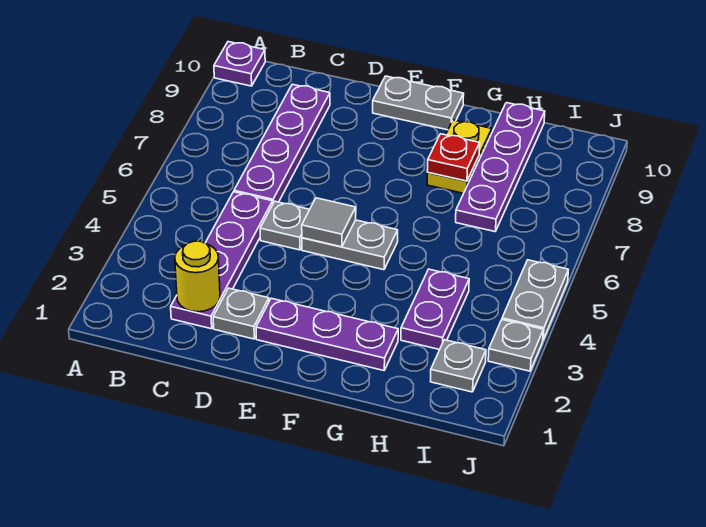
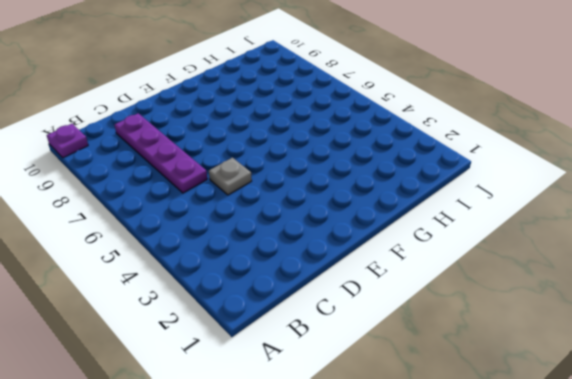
none -> purple 1x4 plate [171,192,273,329]
none -> grey 1x1 plate [213,288,269,339]
none -> purple 1x3 plate [256,298,398,371]

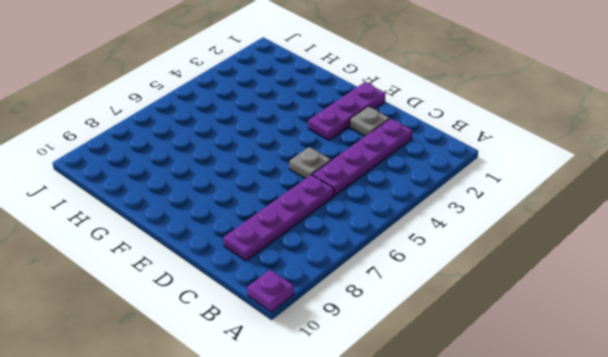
purple 1x3 plate [308,82,386,140] -> purple 1x3 plate turned to [256,298,398,371]
none -> grey 1x2 plate [302,220,398,270]
none -> grey 1x2 plate [373,76,464,130]
none -> yellow 1x2 plate [427,120,492,193]

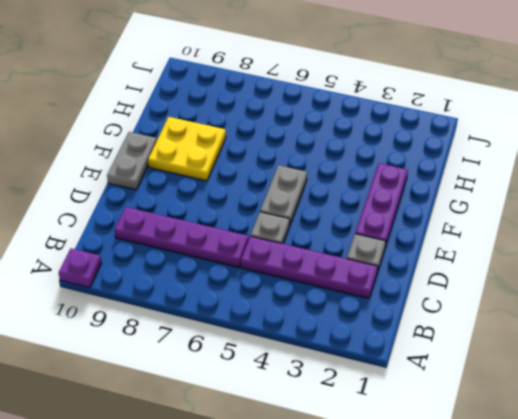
yellow 2x2 plate [148,117,226,181] -> yellow 1x2 plate [427,120,492,193]
none -> purple 1x2 plate [401,269,469,350]
none -> purple 1x4 plate [456,103,545,232]
none -> grey 1x1 plate [431,340,486,392]

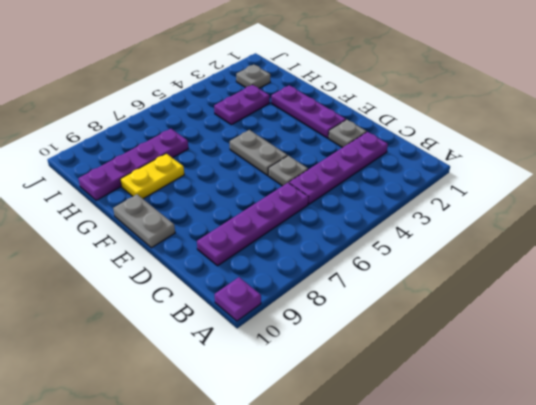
none -> grey 1x1 plate [488,320,543,371]
none -> grey 1x2 plate [502,260,568,340]
none -> yellow 1x1 round brick [175,241,220,312]

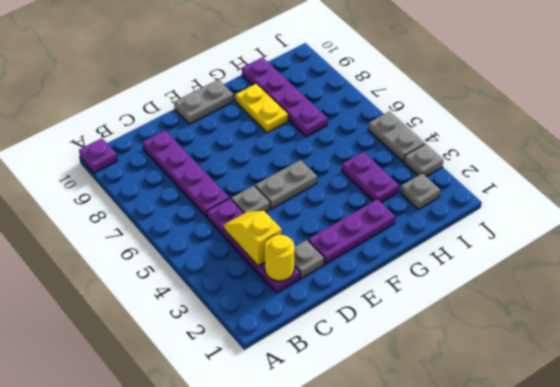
yellow 1x2 slope [224,211,282,266] -> none
none -> grey 1x1 tile [302,198,356,247]
none -> red 1x1 plate [427,134,480,181]

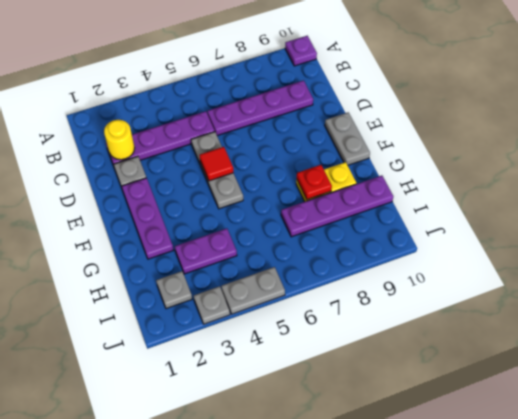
red 1x1 tile [200,147,233,181] -> grey 1x1 tile [302,198,356,247]

